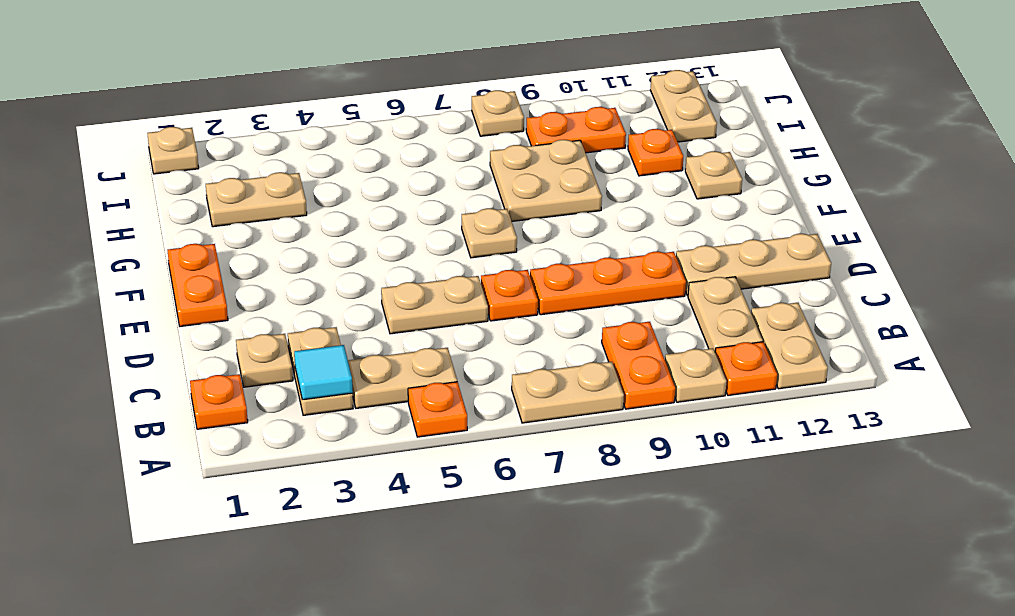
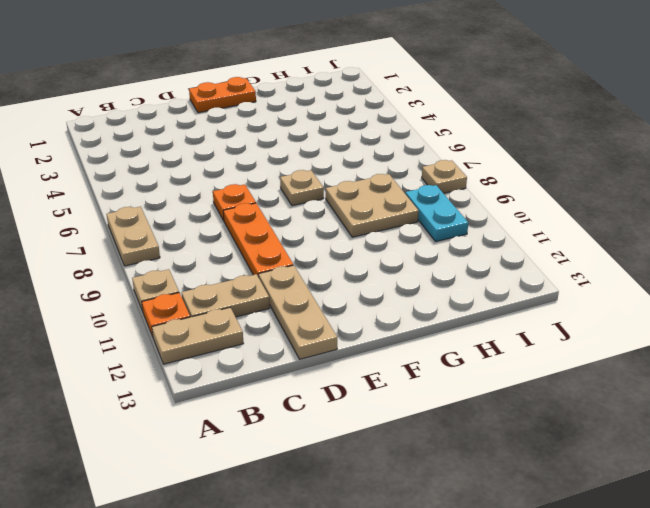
cyan 1x2 plate [405,185,468,242] -> orange 1x2 plate [526,107,626,153]
none -> orange 1x1 plate [408,382,467,437]
none -> orange 1x2 plate [602,322,675,409]
none -> orange 1x1 plate [190,374,248,429]

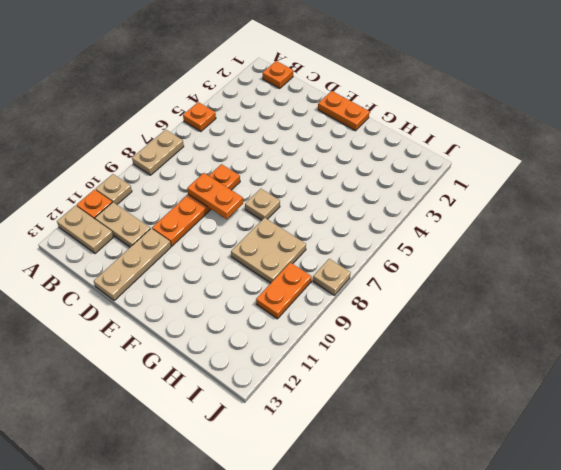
orange 1x2 plate [187,173,243,219] -> orange 1x2 plate moved to [602,322,675,409]
none -> tan 1x2 plate [288,327,353,415]
none -> tan 1x2 plate [348,348,457,408]
none -> tan 1x1 plate [236,334,293,387]

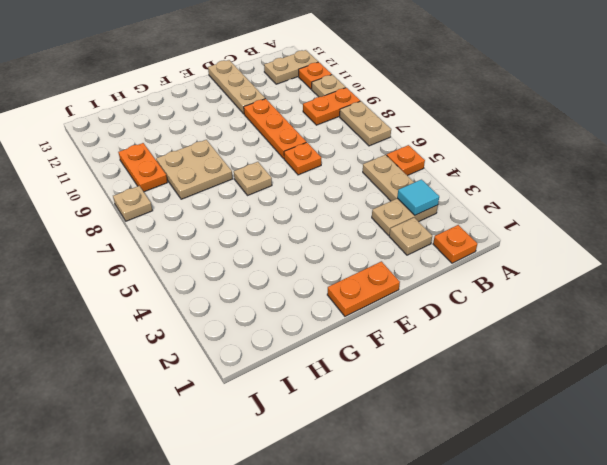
none -> tan 1x2 plate [688,277,763,351]
none -> tan 1x2 plate [381,276,488,334]
none -> tan 1x1 plate [685,151,742,199]

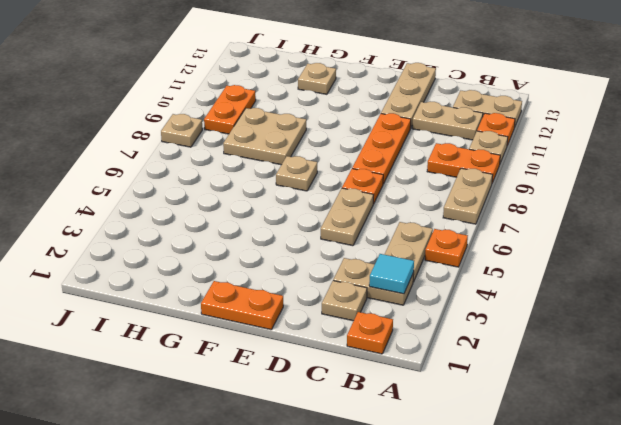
none -> tan 1x2 plate [206,172,307,227]
none -> orange 1x1 plate [628,129,683,176]
none -> tan 1x2 plate [650,70,717,142]

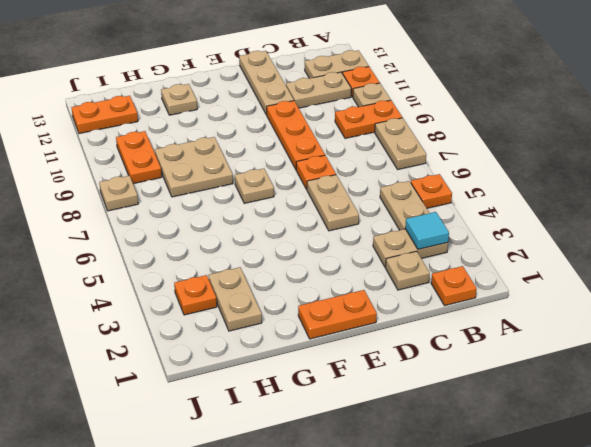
orange 1x1 plate [174,275,217,315] -> orange 1x1 plate moved to [628,129,683,176]
orange 1x2 plate [71,96,138,134] -> tan 1x2 plate [650,70,717,142]
none -> tan 1x1 plate [147,127,199,174]

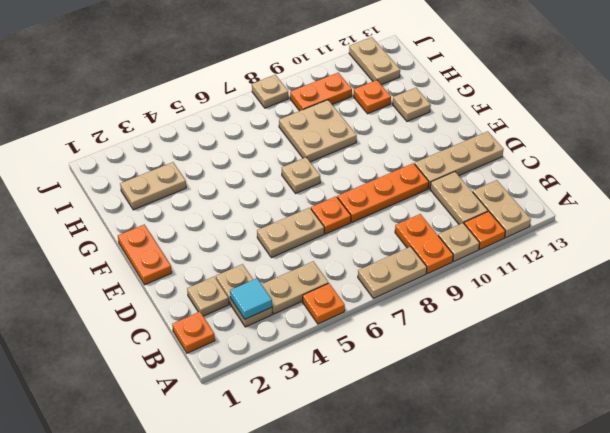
none -> tan 1x1 plate [147,127,199,174]

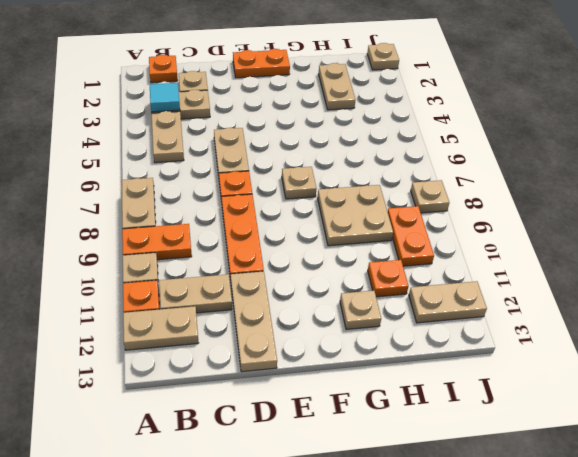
none -> orange 1x1 plate [408,382,467,437]

